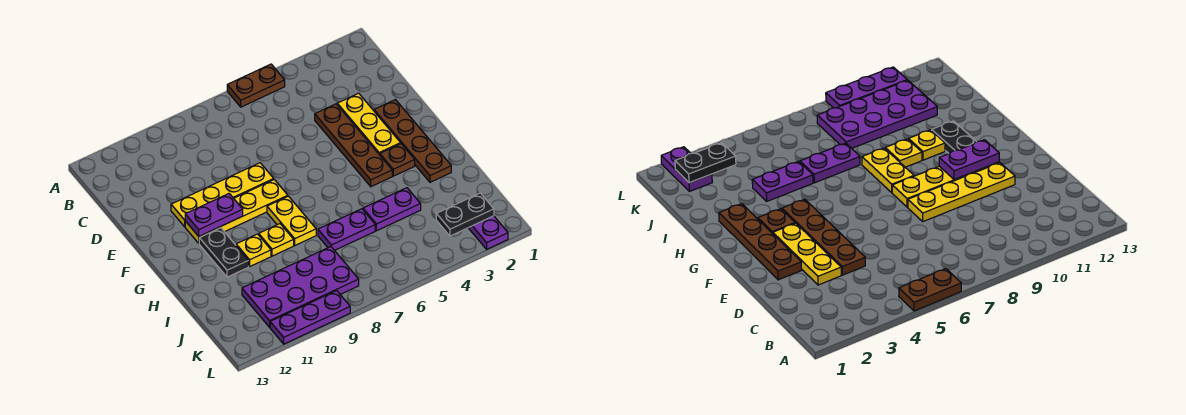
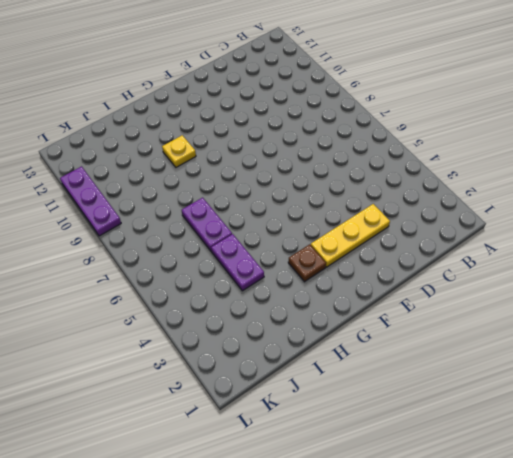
none -> brown 1x2 plate [227,64,285,107]
none -> brown 1x4 plate [315,104,392,187]
none -> brown 1x4 plate [374,100,451,182]

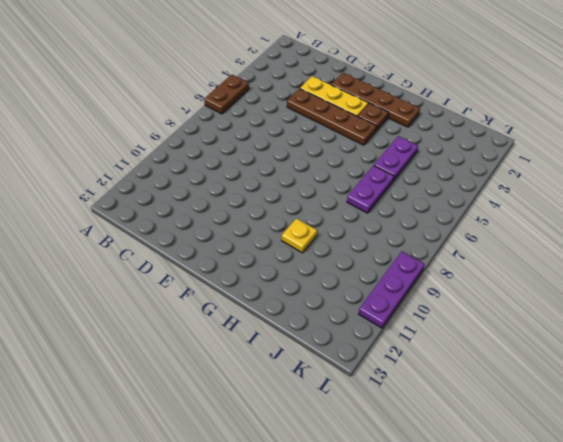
none -> yellow 1x4 plate [171,163,274,227]
none -> yellow 1x4 plate [185,180,288,243]
none -> yellow 1x2 plate [267,196,316,245]

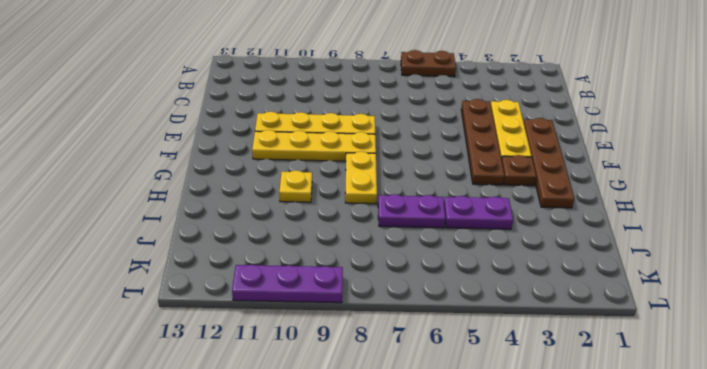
none -> black 1x2 plate [199,228,249,277]
none -> yellow 1x1 plate [259,224,294,256]
none -> purple 2x4 plate [242,247,359,327]

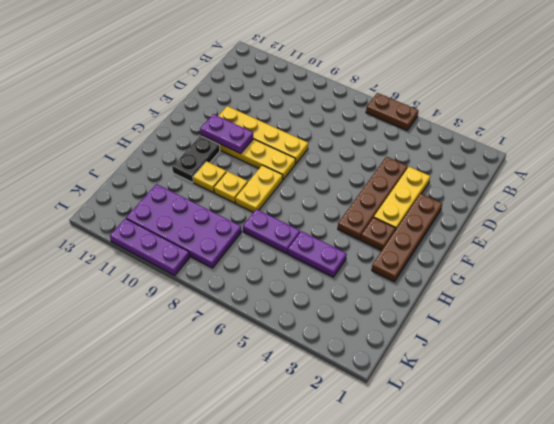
none -> purple 1x2 plate [469,216,508,249]
none -> black 1x2 plate [436,193,494,236]

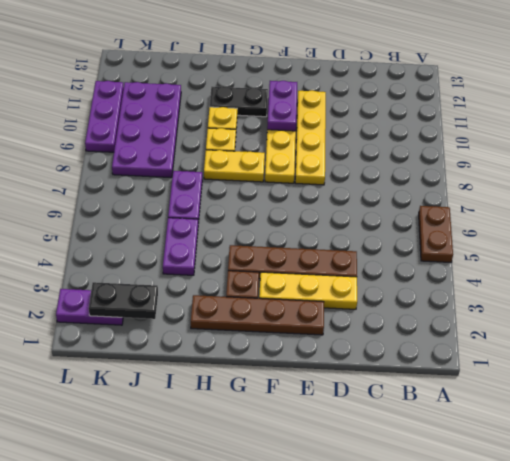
black 1x2 plate [89,282,158,319] -> black 1x2 plate turned to [436,193,494,236]

